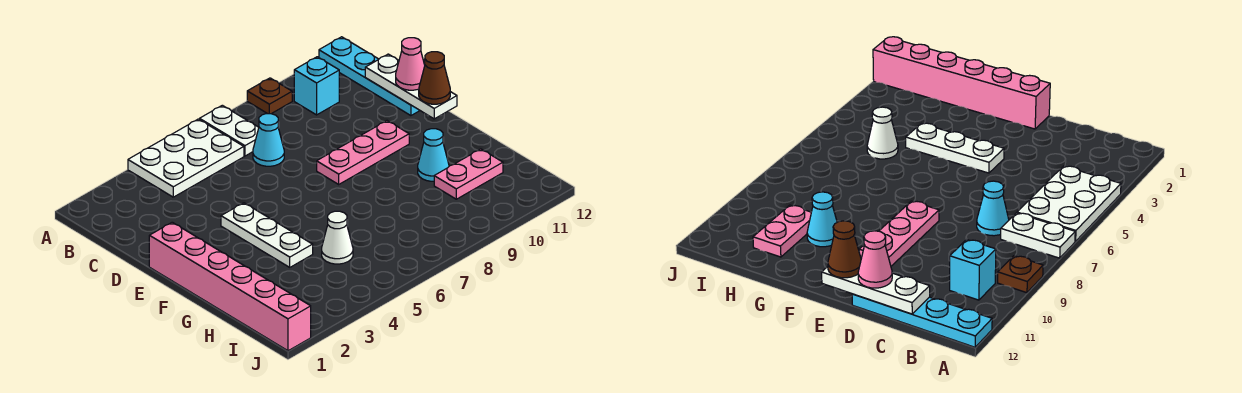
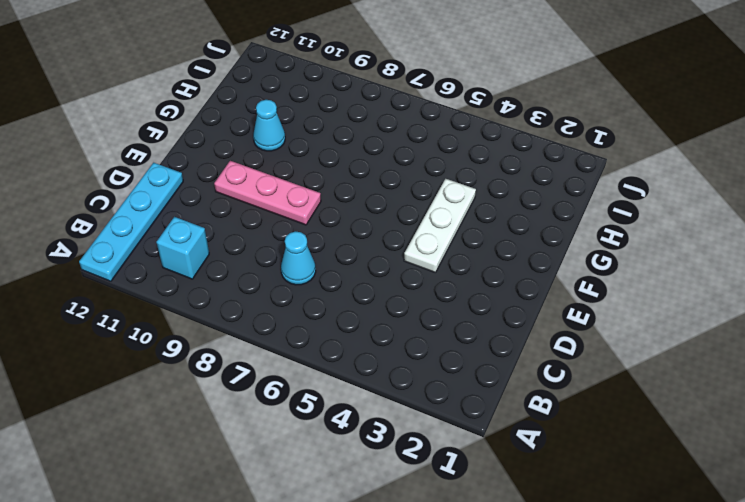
none -> white 2x3 plate [128,119,244,197]
none -> white 1x2 plate [200,105,259,156]
none -> brown 1x1 plate [247,78,292,114]

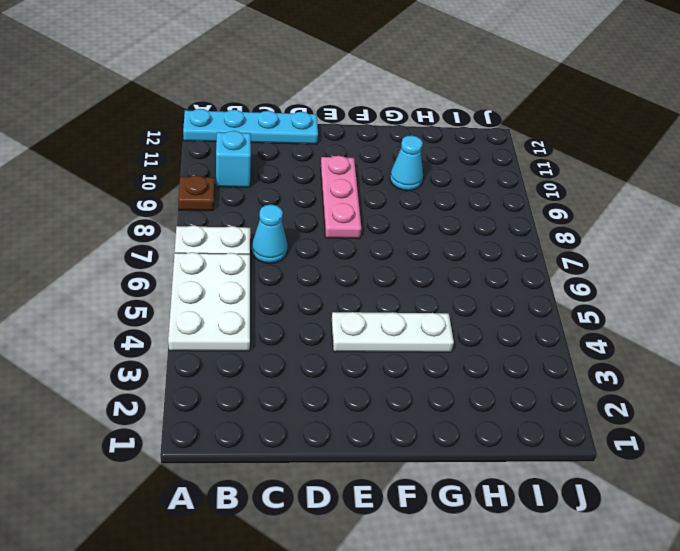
none -> pink 1x6 brick [149,222,311,351]
none -> white 1x1 cone [322,211,353,264]
none -> pink 1x2 plate [434,149,503,199]

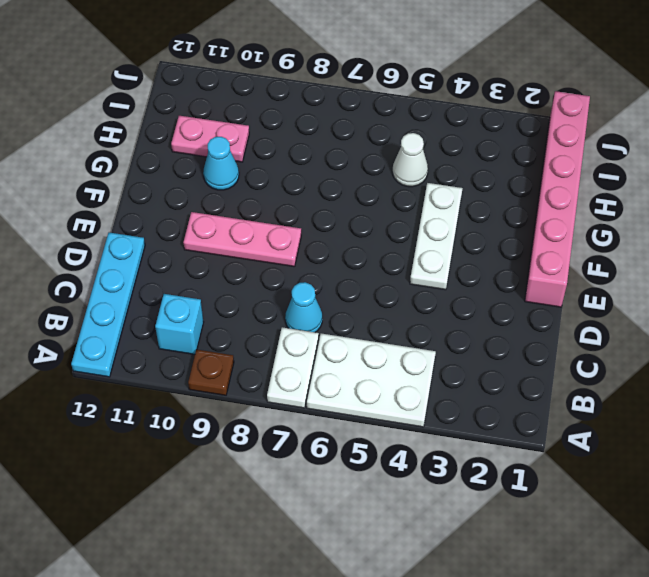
none -> white 1x3 plate [365,54,457,119]
none -> pink 1x1 cone [396,38,425,90]
none -> brown 1x1 cone [419,52,450,104]

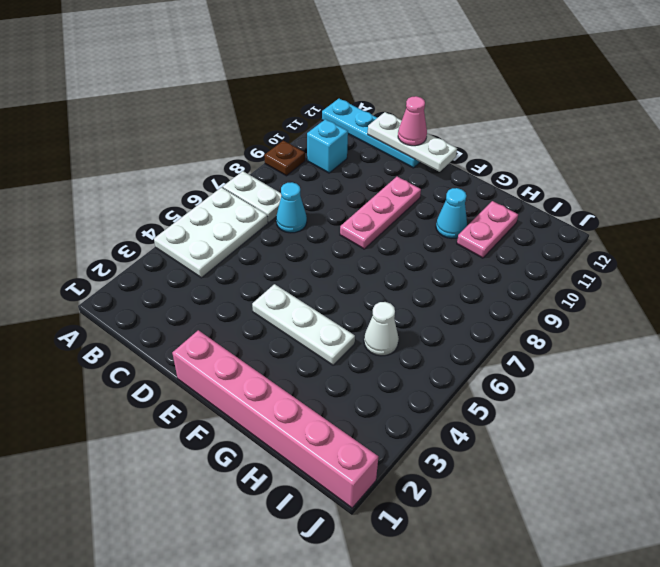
none -> brown 1x1 cone [419,52,450,104]

